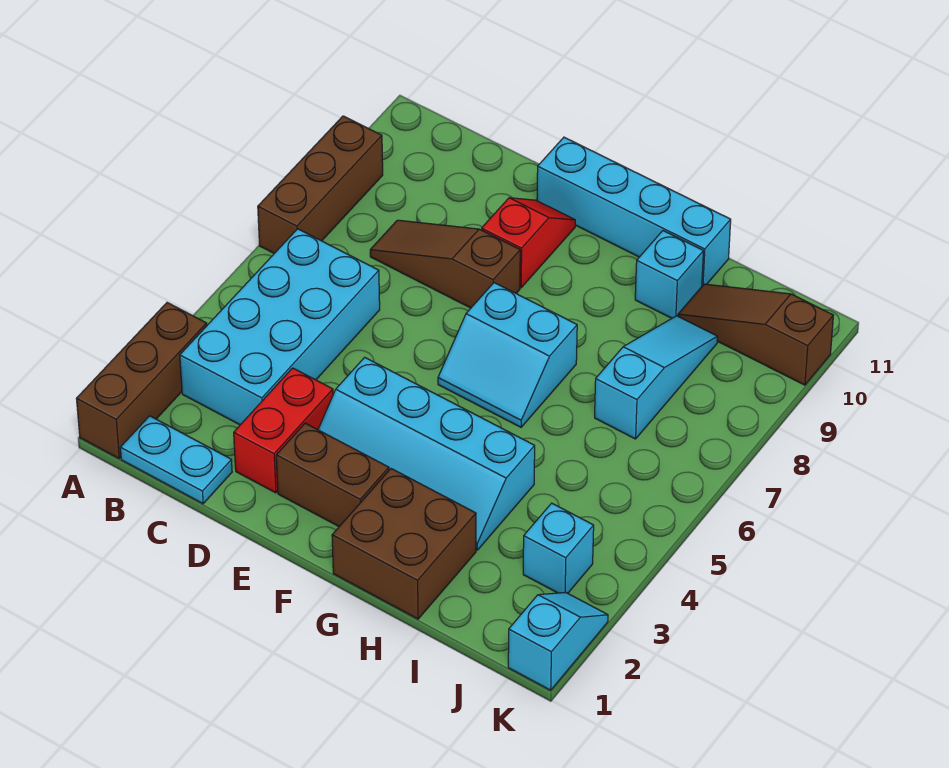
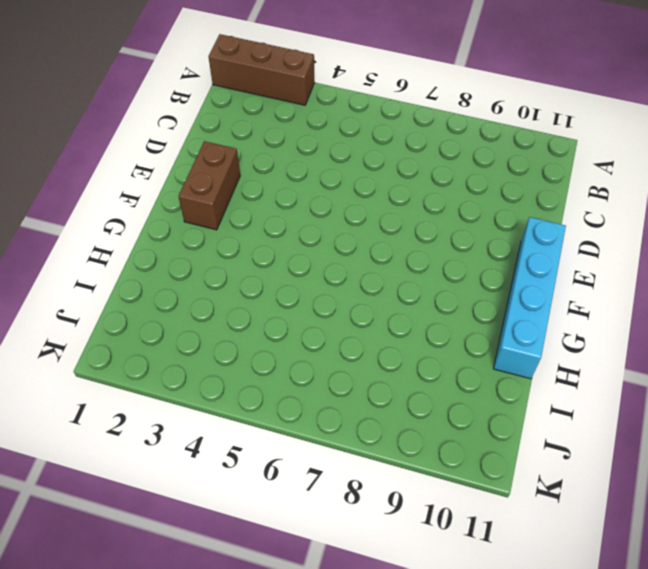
none -> brown 1x3 brick [258,116,383,253]
none -> cyan 1x2 plate [120,416,232,504]
none -> cyan 2x4 brick [180,229,380,425]

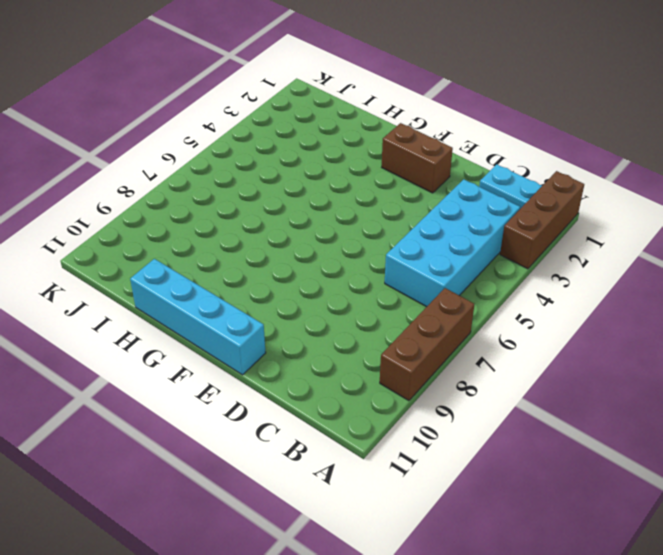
none -> brown 1x3 slope [370,220,520,308]
none -> red 1x2 brick [234,368,333,493]
none -> cyan 2x4 slope [318,357,535,550]

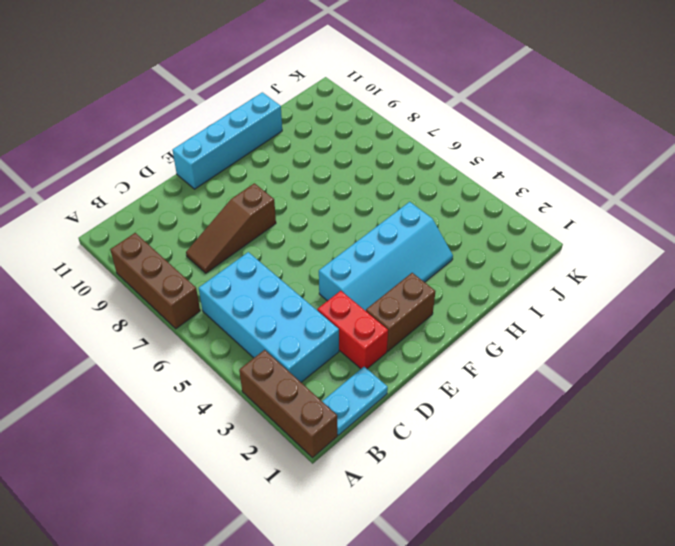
none -> red 1x2 slope [482,198,575,288]
none -> cyan 2x2 slope [438,283,577,427]
none -> brown 2x2 brick [332,469,476,619]

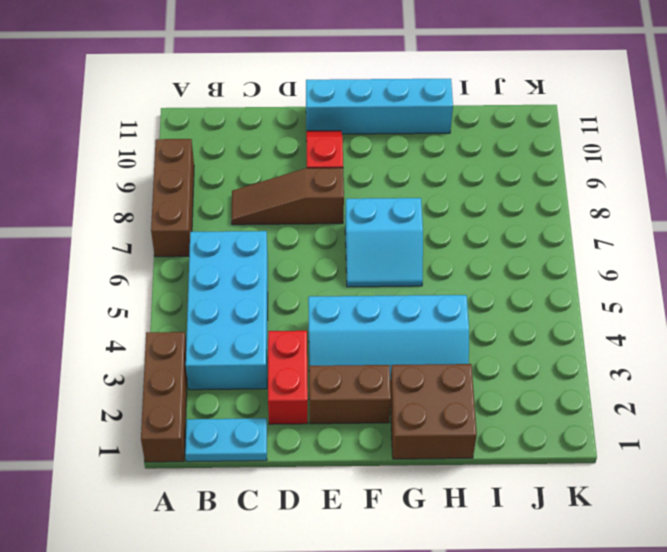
none -> cyan 1x1 brick [635,231,703,318]
none -> cyan 1x3 slope [595,316,718,439]
none -> brown 1x3 slope [678,284,833,385]

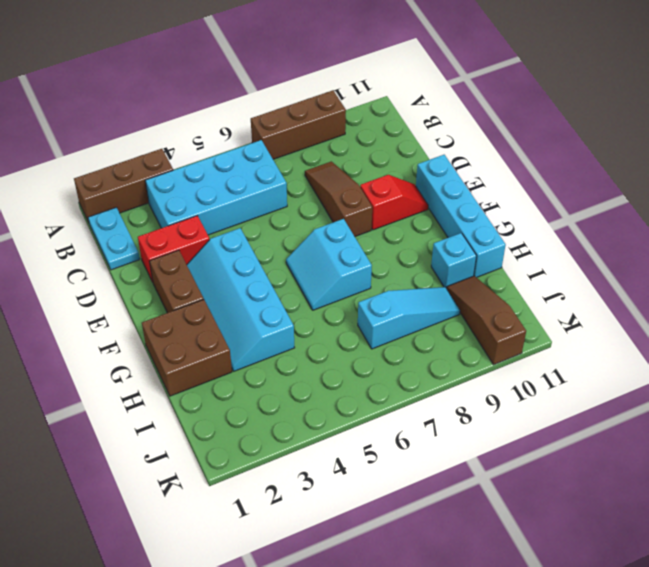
none -> cyan 1x1 brick [523,503,594,593]
none -> cyan 1x2 slope [508,592,608,690]

